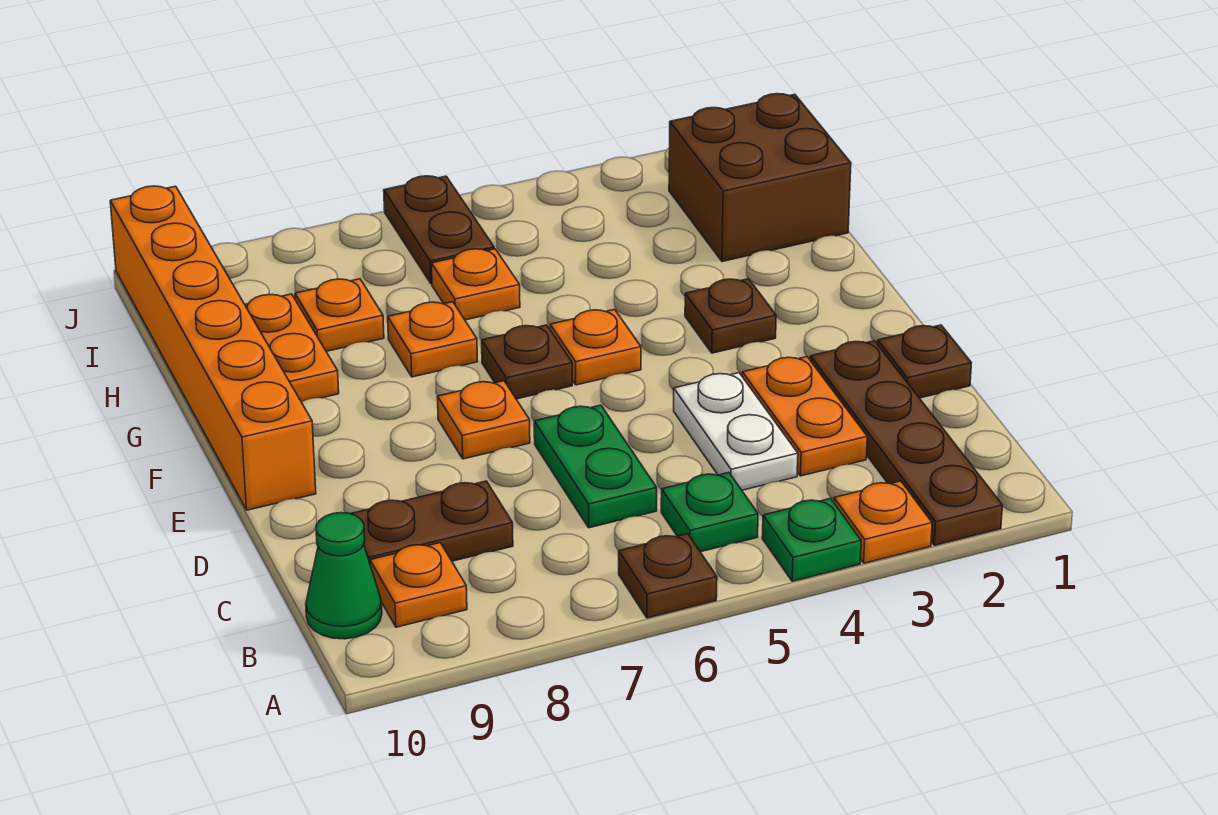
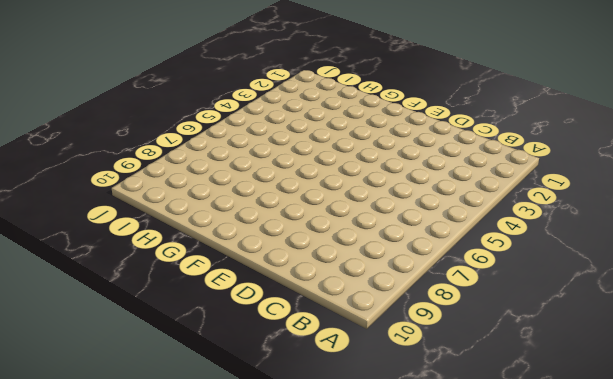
none -> brown 1x4 plate [810,341,1002,545]
none -> orange 1x1 plate [834,481,932,563]
none -> green 1x1 plate [762,498,861,581]

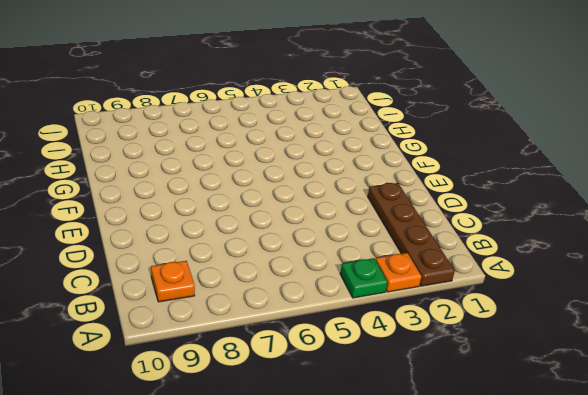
none -> brown 1x1 plate [619,534,717,618]
none -> green 1x1 plate [661,473,758,552]
none -> green 1x1 cone [306,513,382,639]

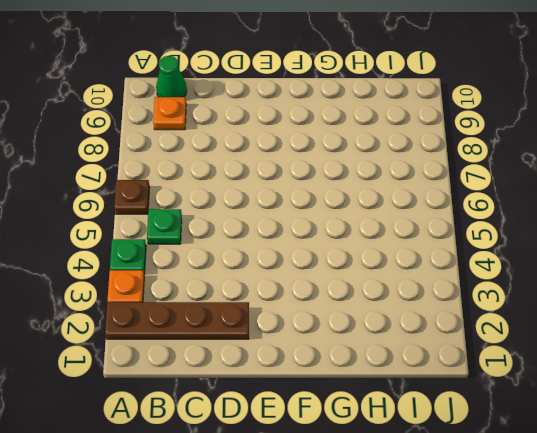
none -> orange 1x2 plate [742,357,867,476]
none -> white 1x2 plate [674,373,798,490]
none -> green 1x2 plate [534,405,657,528]

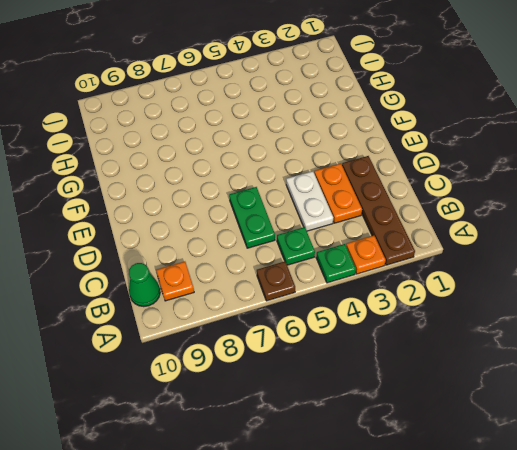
none -> brown 1x2 plate [351,481,513,562]
none -> brown 1x1 plate [878,325,971,398]
none -> orange 1x1 plate [437,381,530,459]

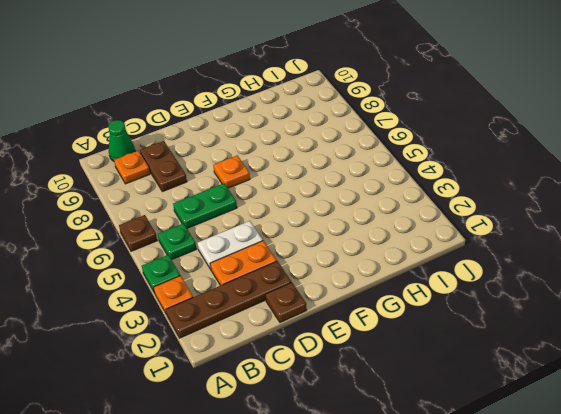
none -> orange 1x6 brick [110,186,316,510]
none -> brown 1x1 plate [685,279,776,353]
none -> orange 1x1 plate [550,309,641,385]

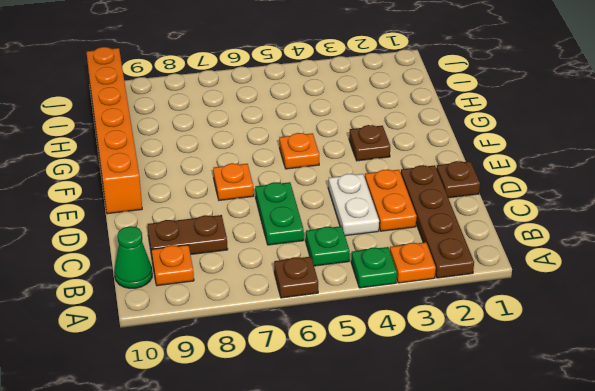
none -> brown 1x1 plate [482,325,572,399]
none -> orange 1x1 plate [388,302,478,377]
none -> orange 1x2 plate [245,294,339,402]

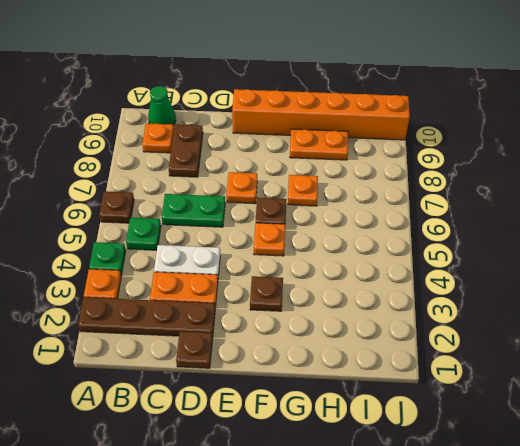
none -> brown 2x2 brick [669,94,851,262]
none -> orange 1x1 plate [431,249,520,320]
none -> orange 1x1 plate [295,279,384,351]

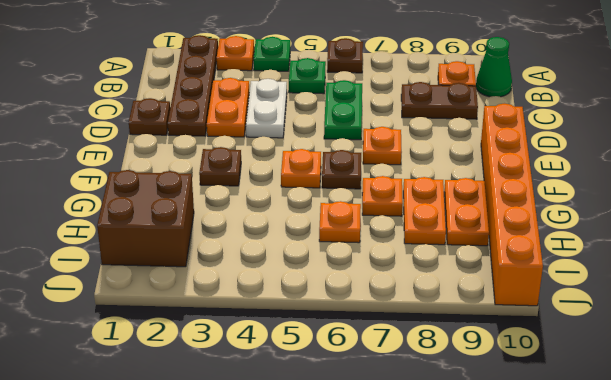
orange 1x2 plate [403,177,446,245] -> orange 1x1 plate [295,279,384,351]
none -> brown 1x2 plate [384,176,494,284]

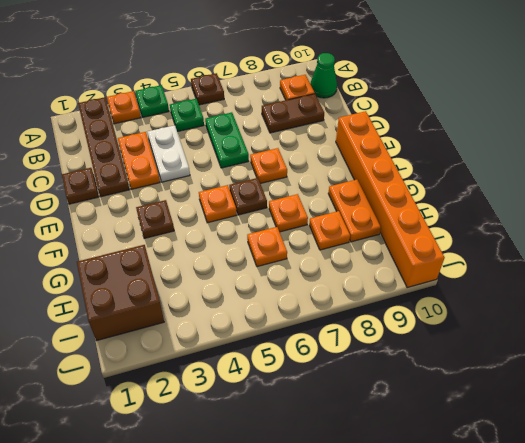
none -> brown 1x2 plate [384,176,494,284]

